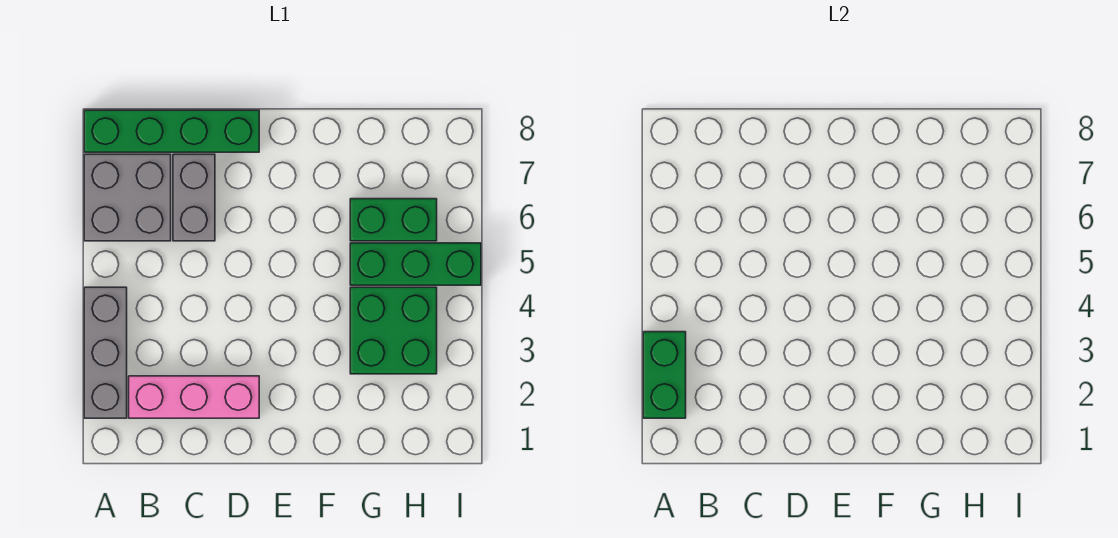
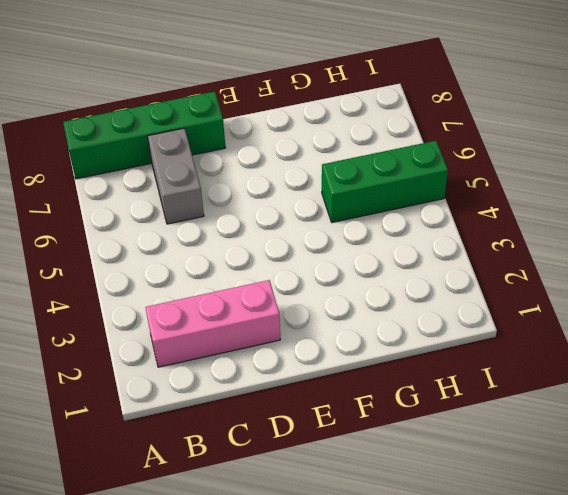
none -> grey 1x3 brick [84,287,127,418]
none -> grey 2x2 brick [84,154,171,241]

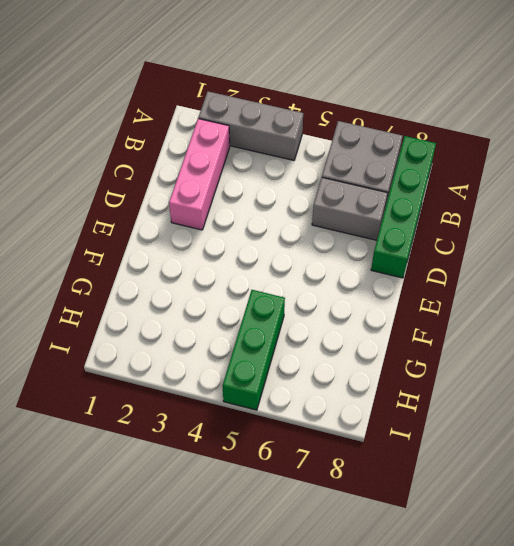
none -> green 2x2 brick [350,287,437,374]
none -> green 1x2 brick [350,199,437,241]

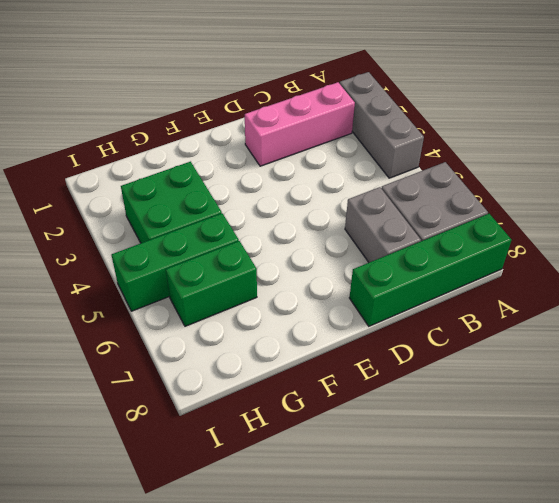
none -> green 1x2 brick [643,332,686,418]

